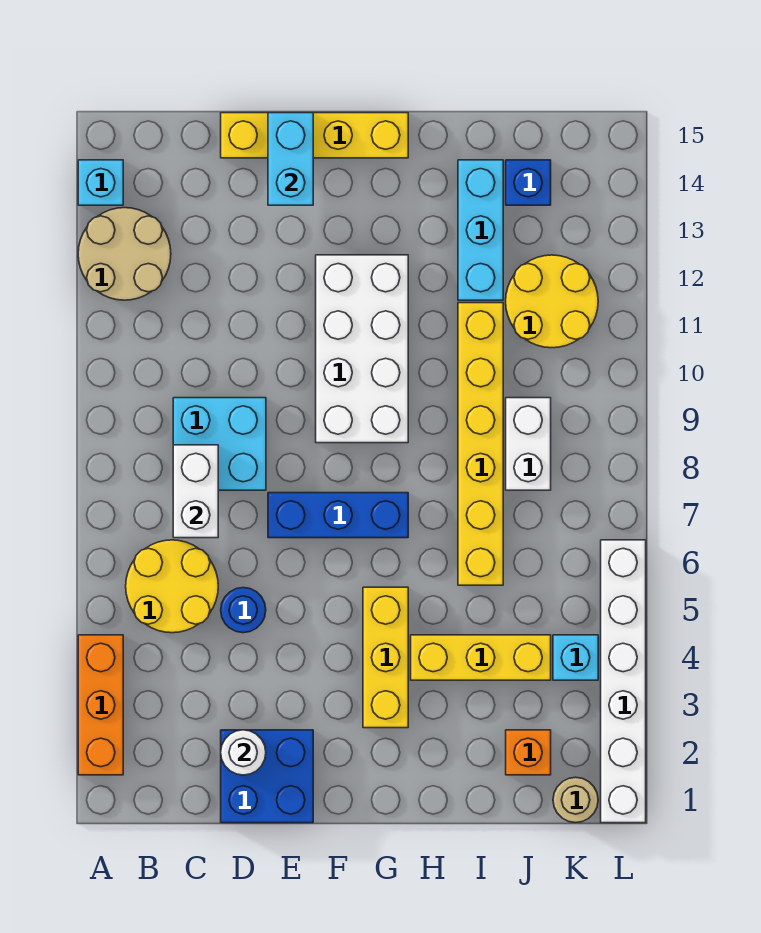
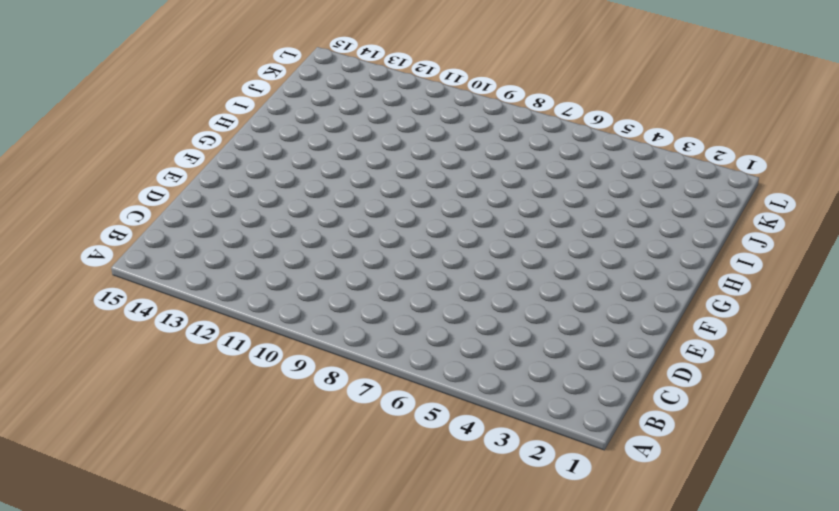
none -> orange 1x3 brick [78,635,123,775]
none -> tan 2x2 round brick [78,208,171,300]
none -> cyan 1x1 brick [78,160,123,205]

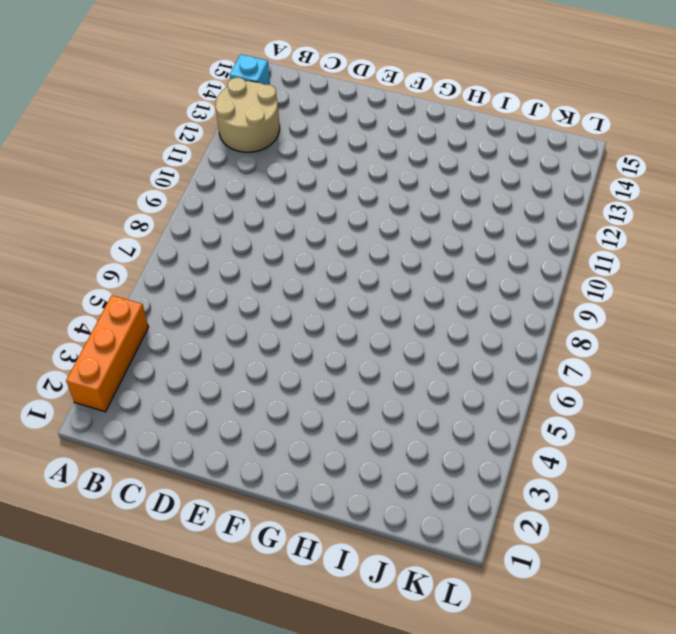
none -> yellow 2x2 round brick [126,540,218,633]
none -> cyan 2x2 brick [173,398,266,490]
none -> blue 2x2 brick [221,730,313,823]

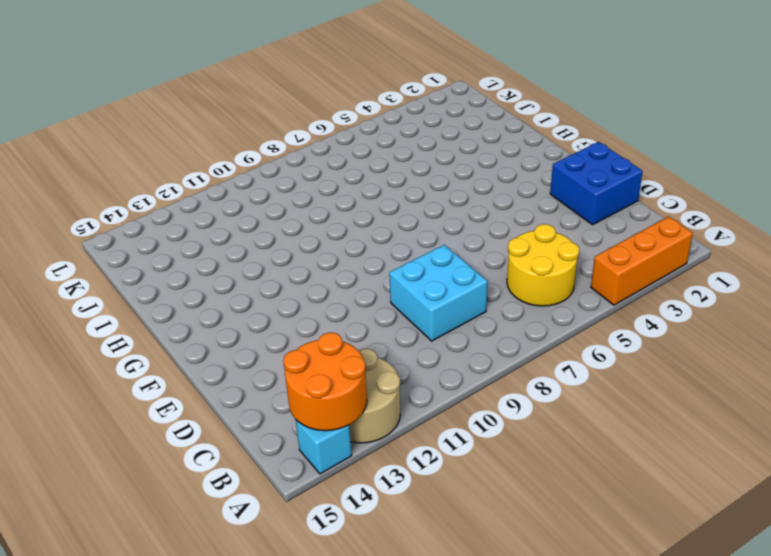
orange 2x2 round brick [283,333,367,431] -> none
none -> blue 1x1 round brick [221,588,266,633]
none -> yellow 1x4 brick [221,113,408,158]
none -> blue 1x3 brick [268,493,408,538]

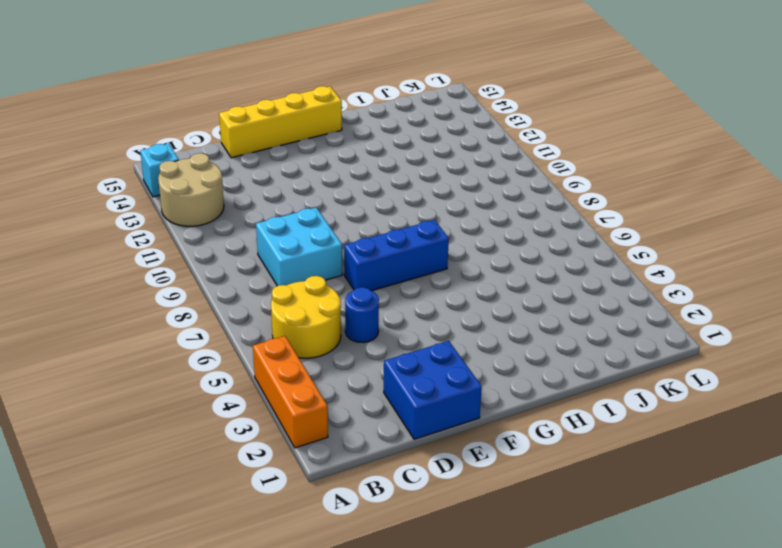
none -> white 2x4 brick [316,255,408,443]
none -> yellow 1x3 brick [363,587,408,728]
none -> yellow 1x3 brick [411,635,551,680]

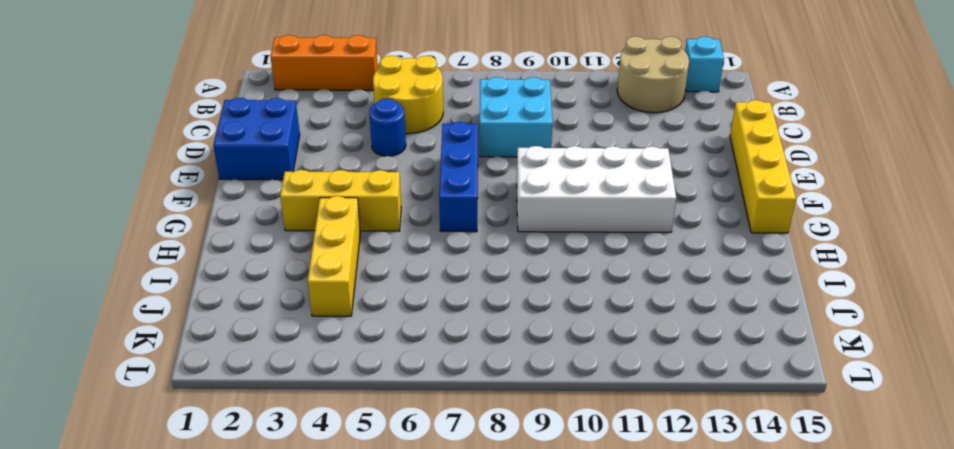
none -> yellow 1x6 brick [458,303,503,585]
none -> cyan 1x3 brick [458,160,503,300]
none -> orange 1x1 brick [506,730,551,775]

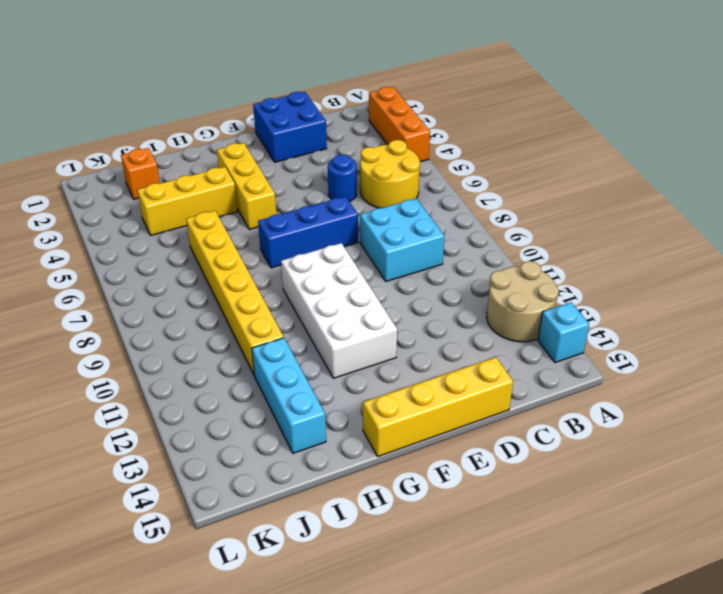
none -> white 1x2 brick [506,398,551,490]
none -> yellow 2x2 round brick [506,255,598,348]
none -> blue 1x1 brick [506,160,551,205]

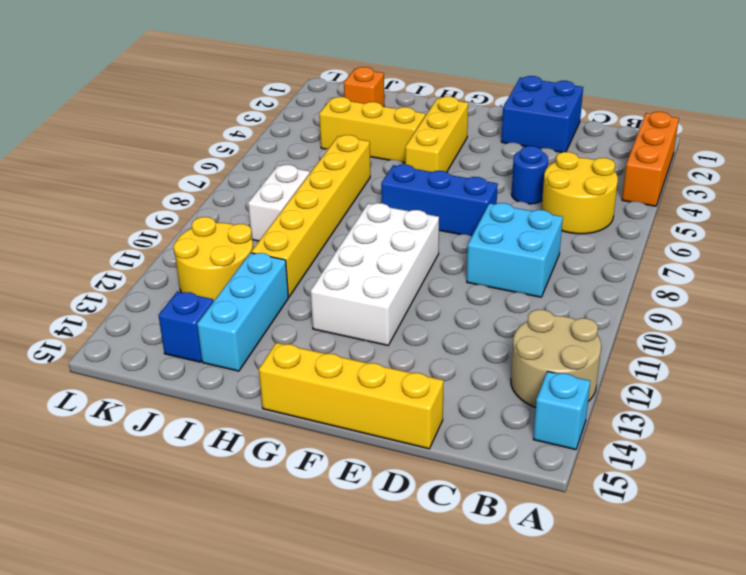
none -> tan 1x1 round brick [553,777,598,823]
none -> cyan 1x1 brick [553,635,598,680]
none -> white 1x6 brick [601,540,646,823]

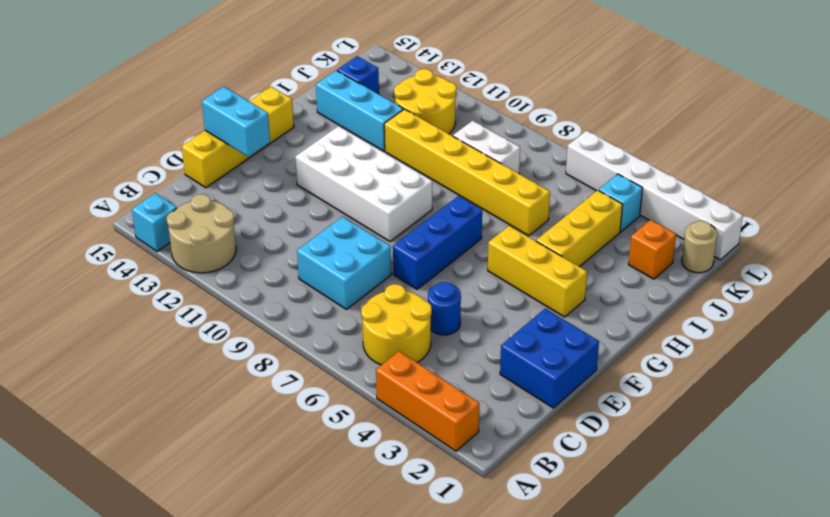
none -> white 1x2 brick [173,445,218,538]
none -> white 1x1 round brick [221,730,266,775]

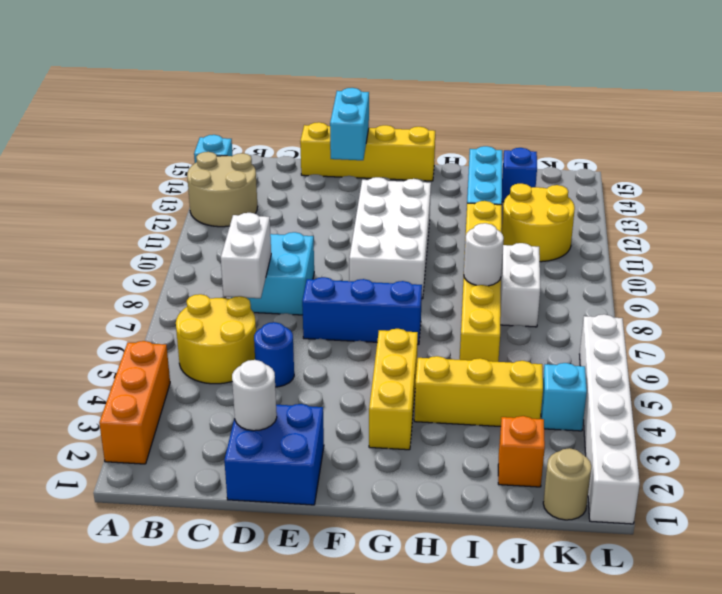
white 1x1 round brick [464,223,504,286] -> none

